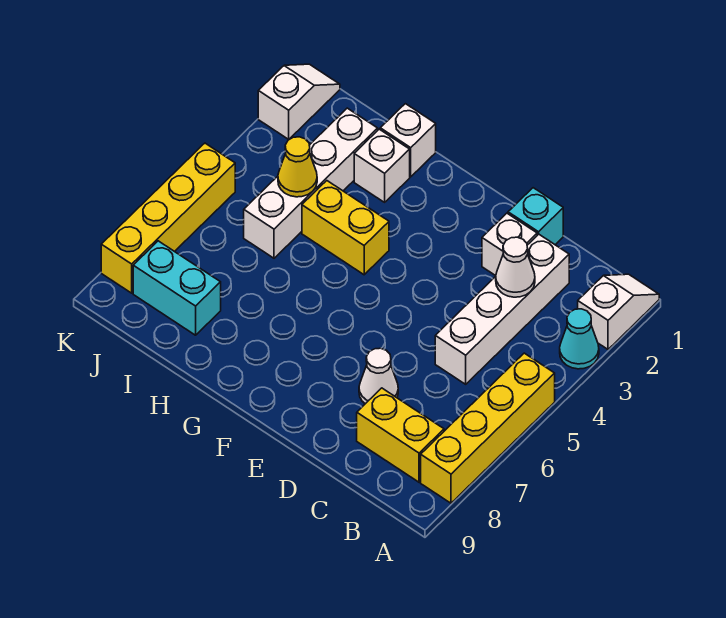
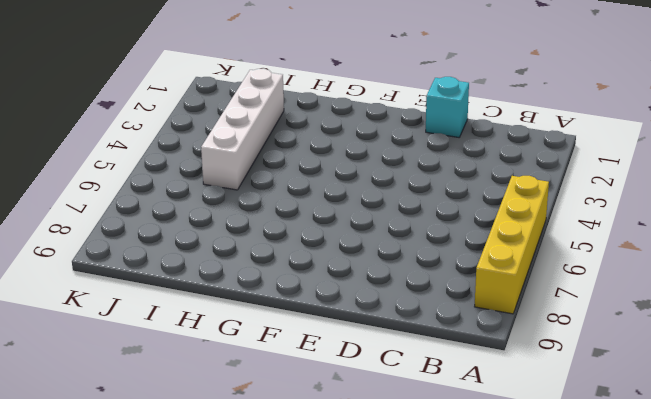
none -> white 1x2 slope [578,274,659,349]
none -> cyan 1x1 cone [560,309,599,369]
none -> yellow 1x2 brick [357,388,444,482]

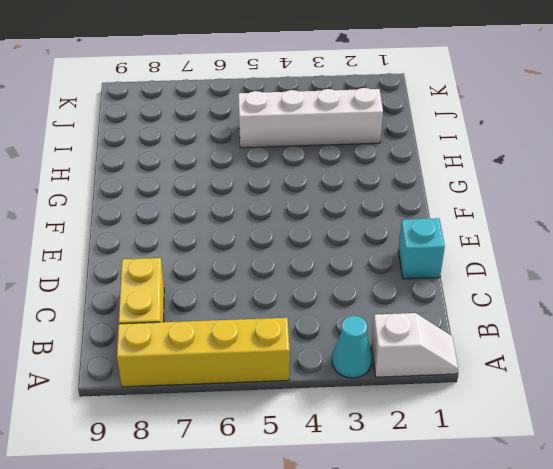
none -> white 1x4 brick [435,234,569,384]
none -> white 1x1 brick [482,213,537,276]
none -> white 1x1 cone [359,348,398,404]

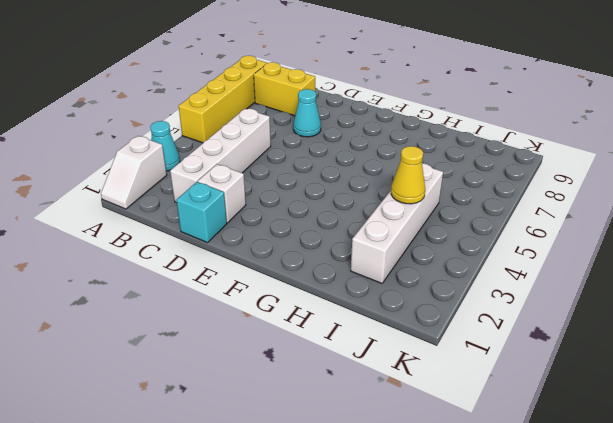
cyan 1x1 cone [293,89,321,137] -> white 1x1 cone [359,348,398,404]
none -> yellow 1x2 brick [302,181,389,275]
none -> white 1x1 brick [380,104,436,177]
none -> white 1x1 brick [354,129,410,202]

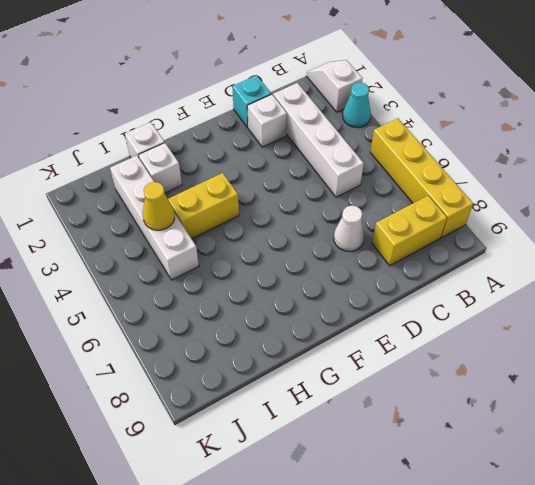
none -> cyan 1x2 brick [133,241,221,335]
none -> white 1x2 slope [258,64,340,139]
none -> yellow 1x4 brick [101,143,235,293]

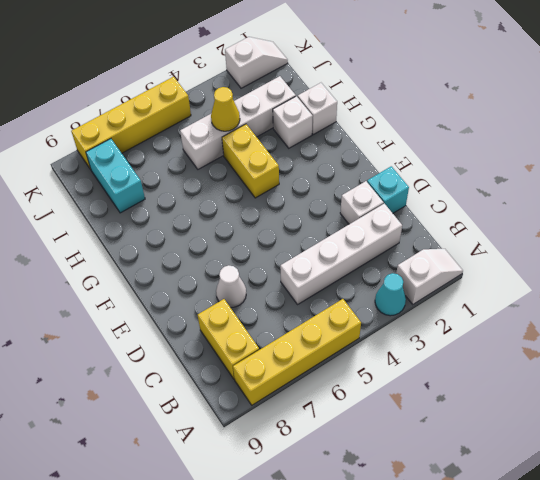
none -> white 1x1 cone [496,237,535,297]

